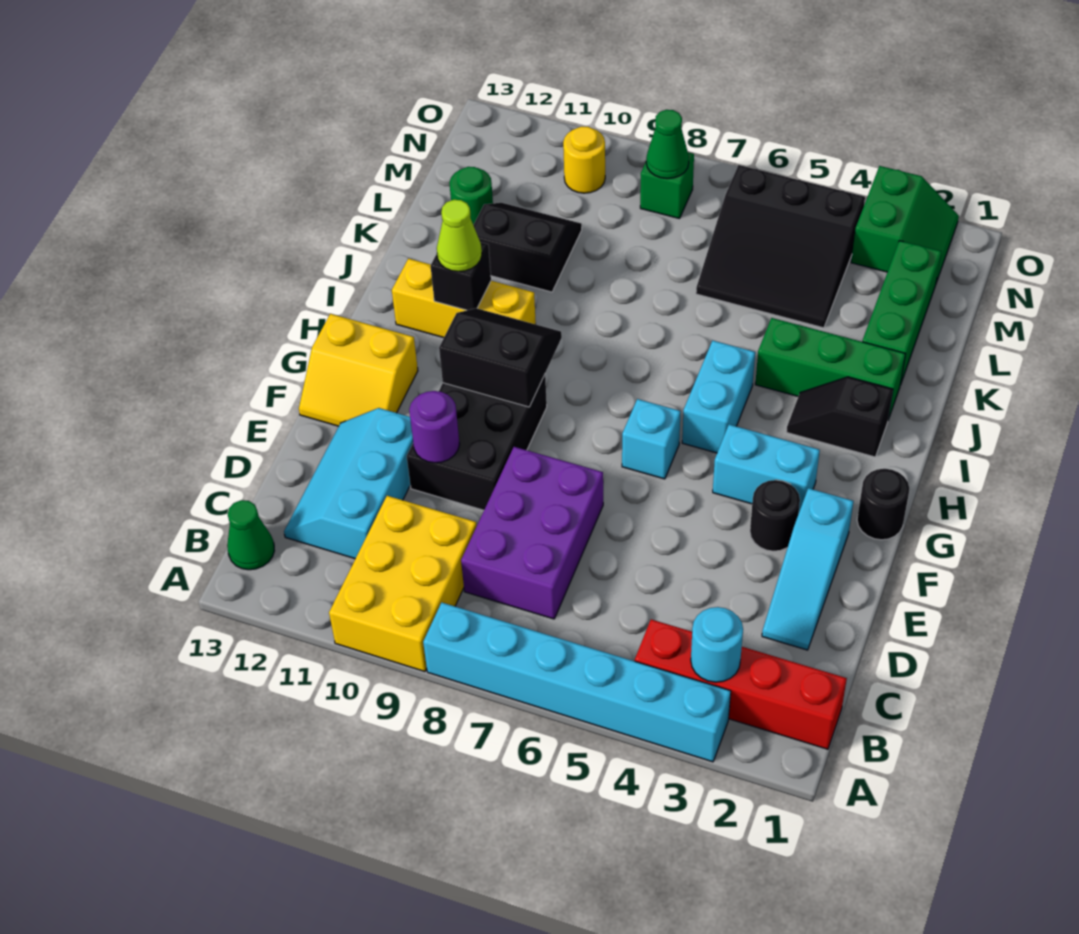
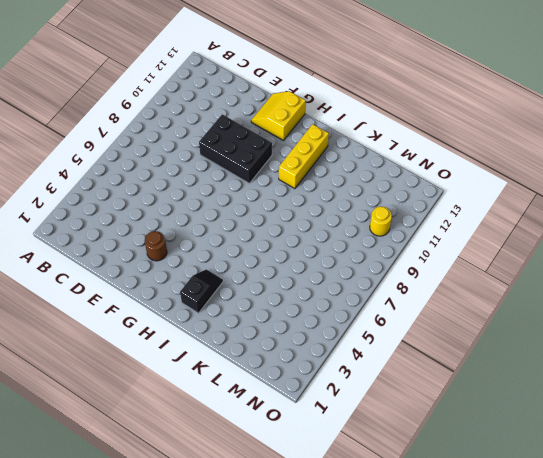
brown 1x1 round brick [145,231,167,261] -> black 1x1 round brick [750,480,800,551]
none -> cyan 1x6 brick [423,603,731,762]
none -> yellow 2x3 brick [329,496,477,672]
none -> red 1x4 brick [635,619,847,749]
none -> green 1x1 cone [227,500,274,570]

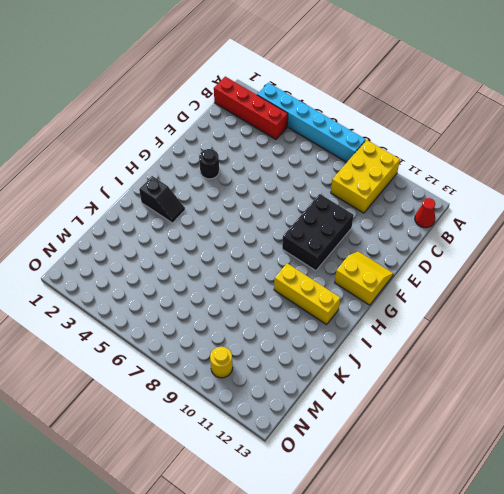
red 1x1 cone [415,198,435,228] -> green 1x1 cone [227,500,274,570]
none -> purple 2x3 brick [461,447,603,619]
none -> cyan 2x3 slope [284,408,413,559]
none -> cyan 1x3 slope [762,488,854,650]
none -> black 1x1 round brick [857,469,910,540]

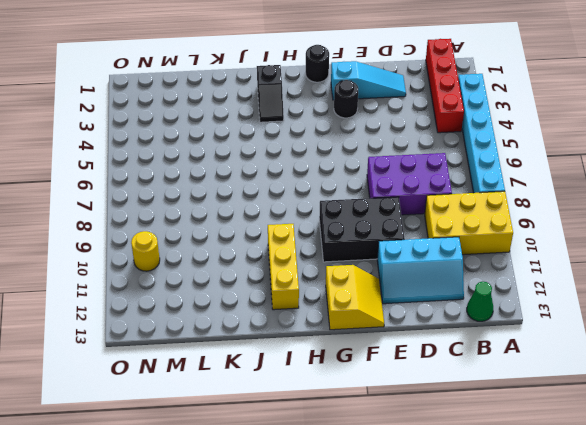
none -> cyan 1x2 brick [713,425,820,512]
none -> cyan 1x1 brick [622,399,681,479]
none -> cyan 1x2 brick [682,341,755,453]
none -> green 1x3 brick [755,318,905,420]

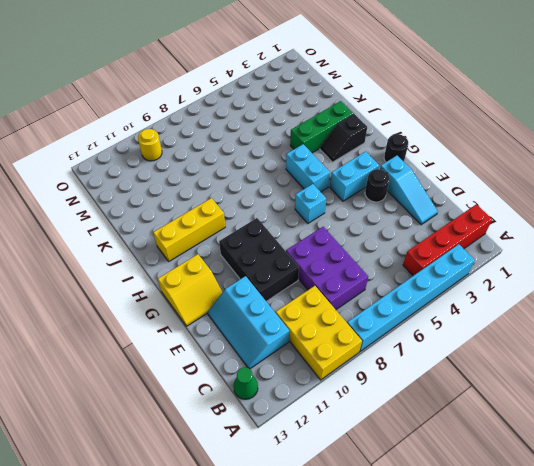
none -> green 1x3 brick [862,241,942,385]
none -> black 2x2 slope [473,203,582,292]
none -> black 3x3 slope [696,165,865,328]
none -> green 1x1 round brick [449,167,493,225]

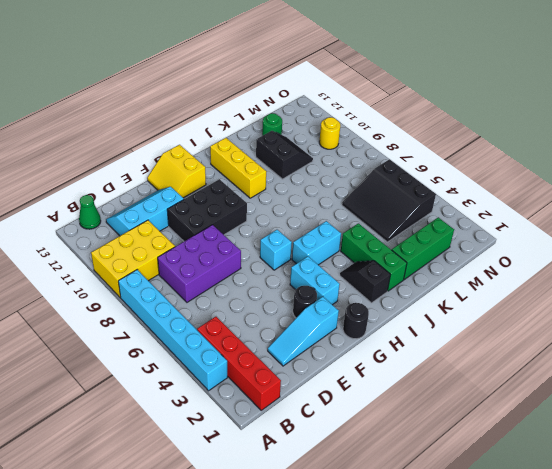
none -> green 2x2 slope [851,166,959,283]
none -> green 1x1 brick [640,152,694,219]
none -> cyan 1x1 round brick [691,607,743,682]
none -> purple 1x1 round brick [409,391,460,463]

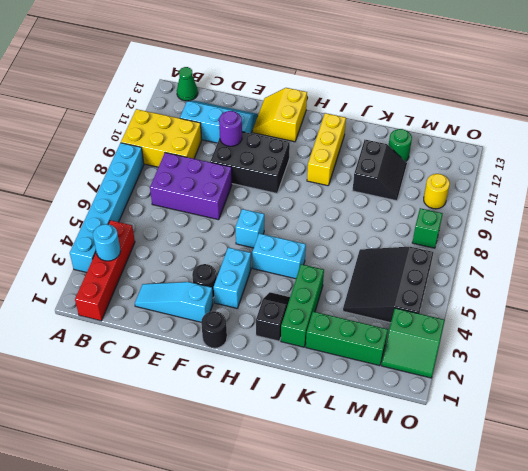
none -> black 2x2 slope [439,308,562,407]
none -> black 1x1 brick [431,243,491,310]
none -> green 1x1 cone [646,110,689,179]
none -> lime 1x1 cone [437,200,482,272]

